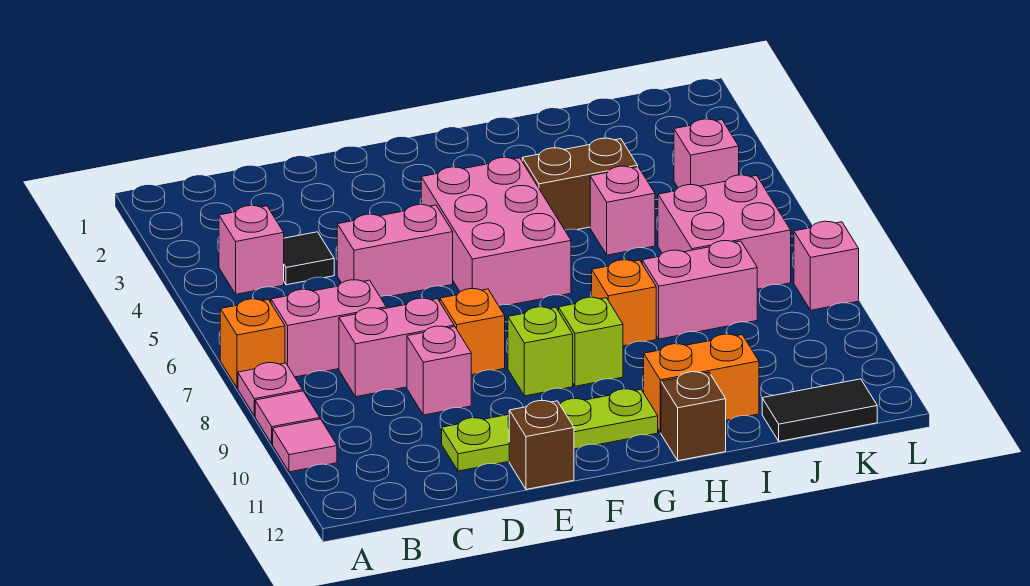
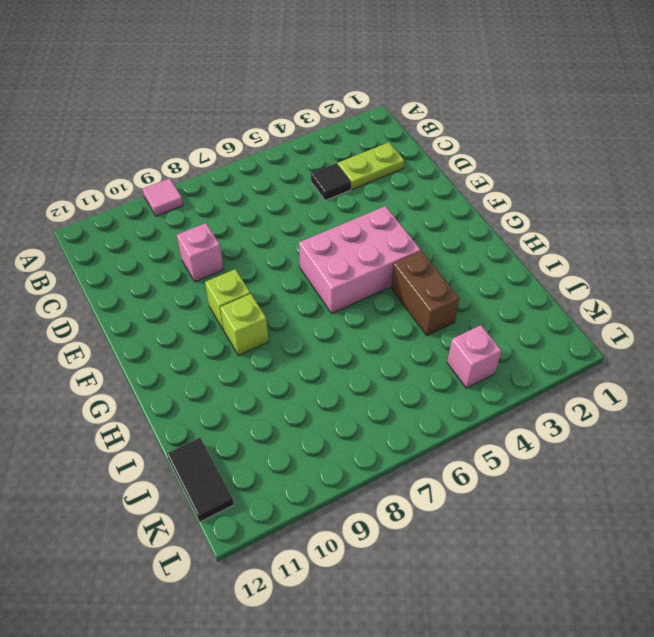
lime 1x2 plate [338,142,404,189] -> none
none -> orange 1x1 brick [220,299,285,388]
none -> pink 1x1 plate [238,363,302,416]
none -> pink 1x1 tile [273,419,337,472]

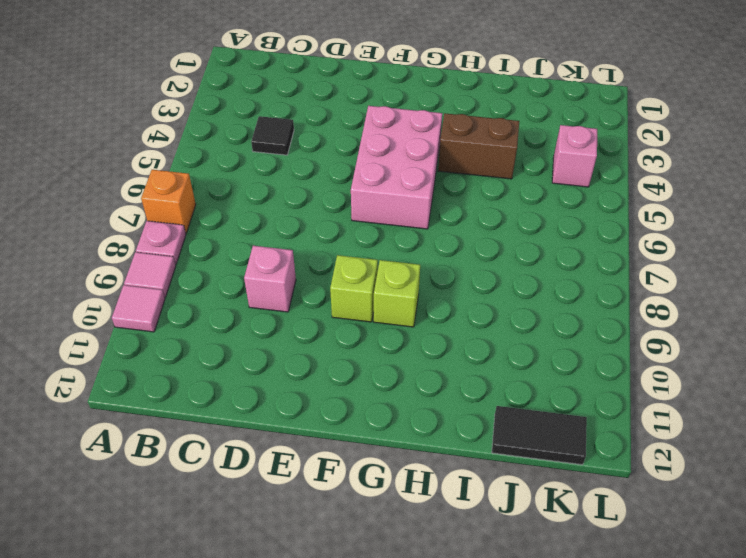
none -> pink 1x1 brick [219,206,284,294]
none -> pink 1x2 brick [271,280,386,377]
none -> pink 1x2 brick [339,298,454,397]

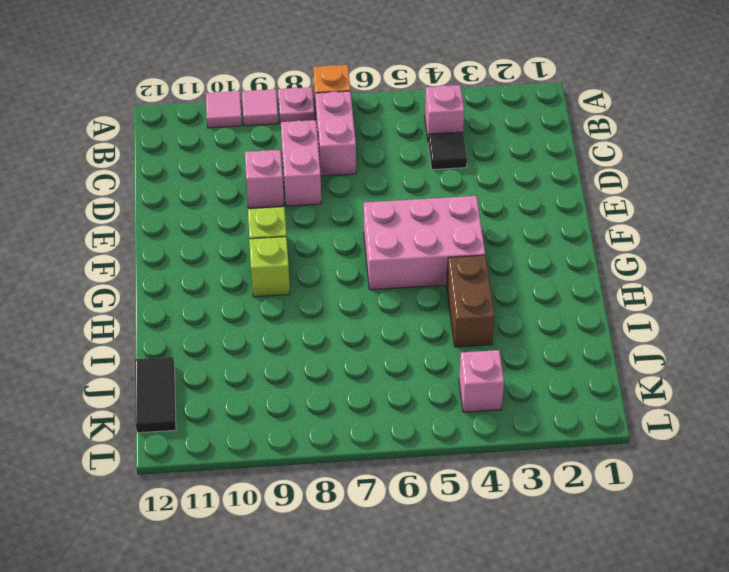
none -> pink 1x2 brick [337,205,453,296]
none -> lime 1x4 plate [442,389,658,471]
none -> orange 1x1 brick [440,289,505,375]

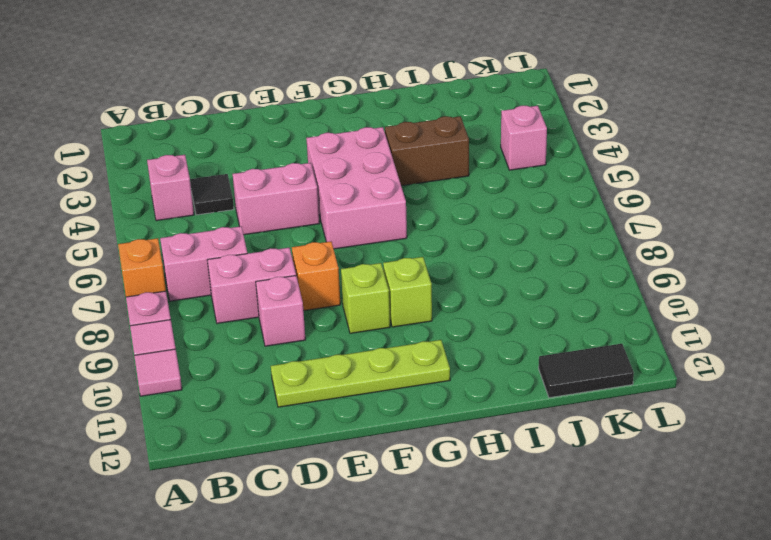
none -> brown 1x1 brick [509,401,574,489]
none -> orange 1x1 brick [592,260,656,346]
none -> orange 1x2 brick [644,334,759,433]

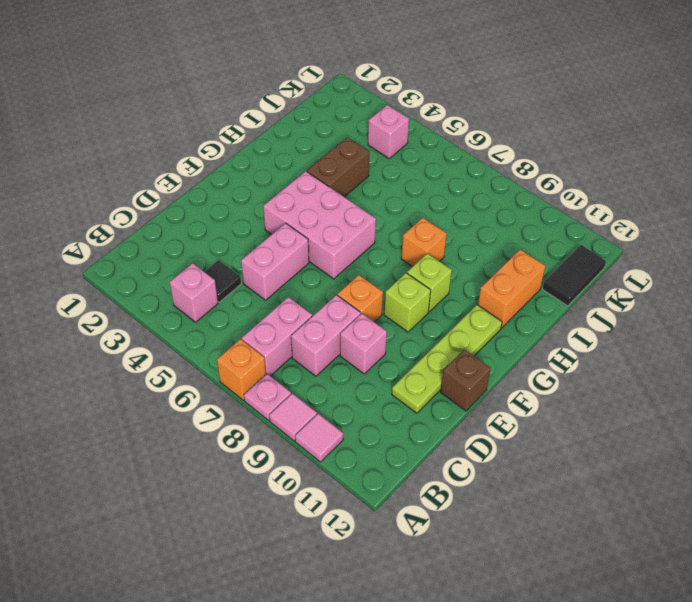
none -> brown 1x1 brick [661,372,726,461]
none -> pink 1x1 brick [590,166,655,255]
none -> pink 1x2 brick [642,241,757,339]

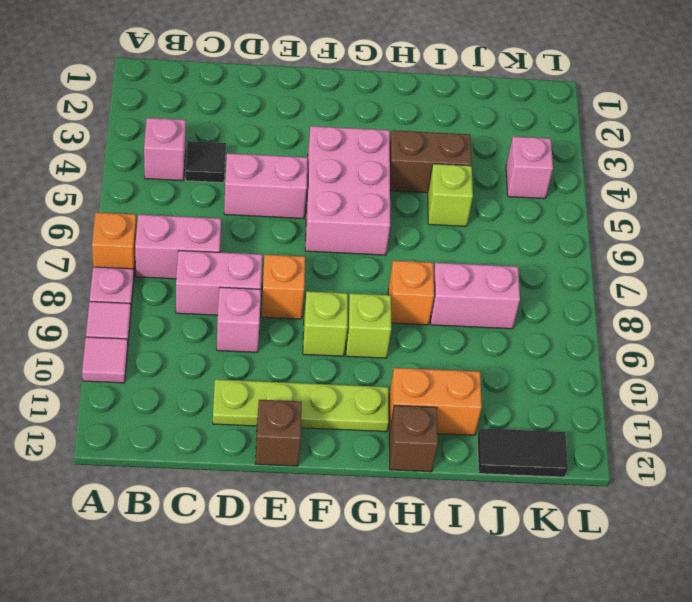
lime 1x1 brick [428,164,473,226] -> pink 1x1 brick [590,166,655,255]
none -> pink 2x2 brick [658,175,791,289]
none -> pink 1x1 brick [794,221,859,310]

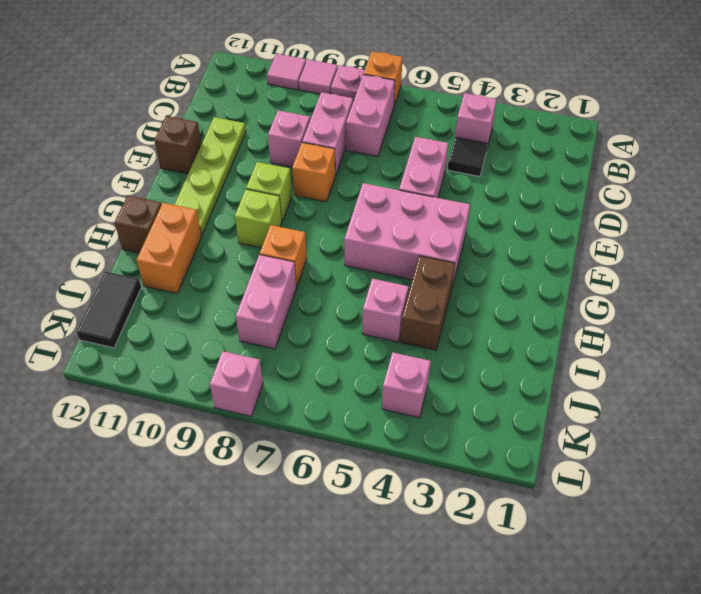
none -> pink 2x2 brick [658,175,791,289]

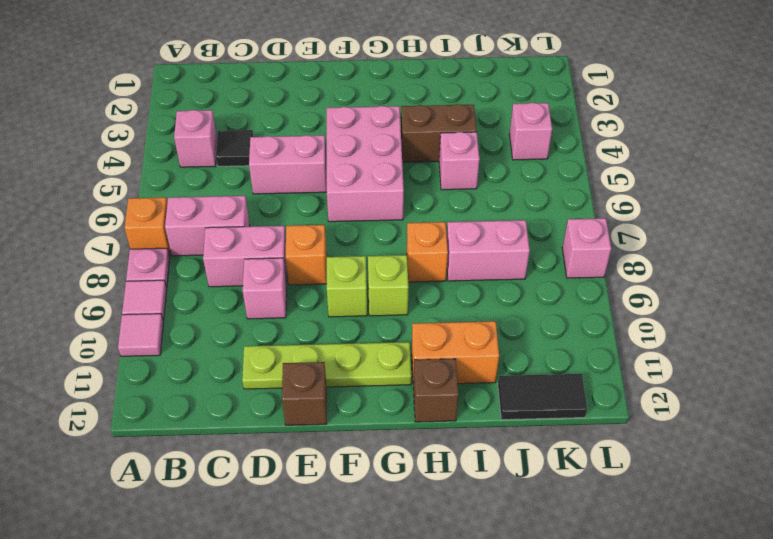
none -> pink 2x2 brick [658,175,791,289]

